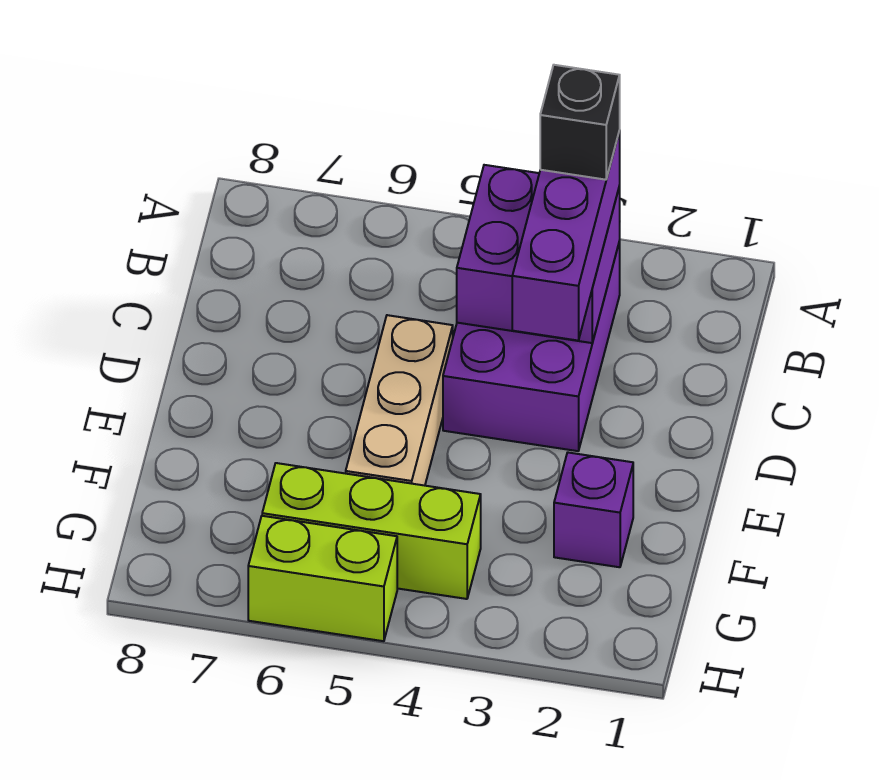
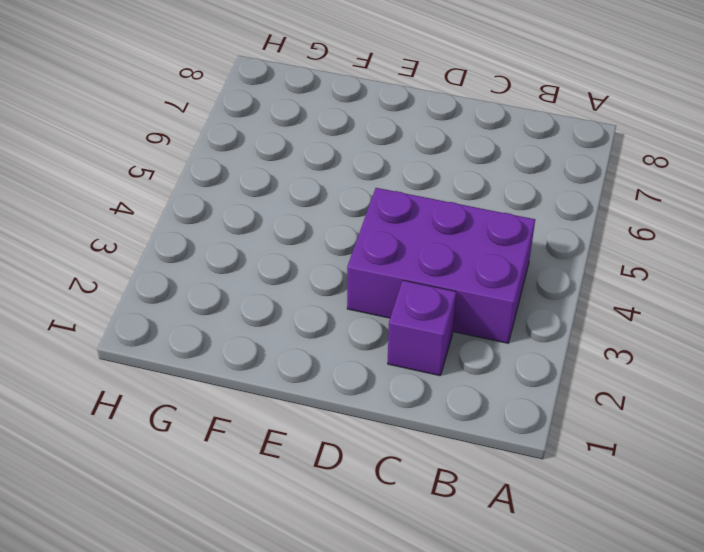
purple 1x1 brick [388,281,456,376] -> purple 1x1 brick moved to [554,453,633,567]
none -> tan 1x3 brick [346,315,453,486]
none -> lime 1x3 brick [262,463,481,599]

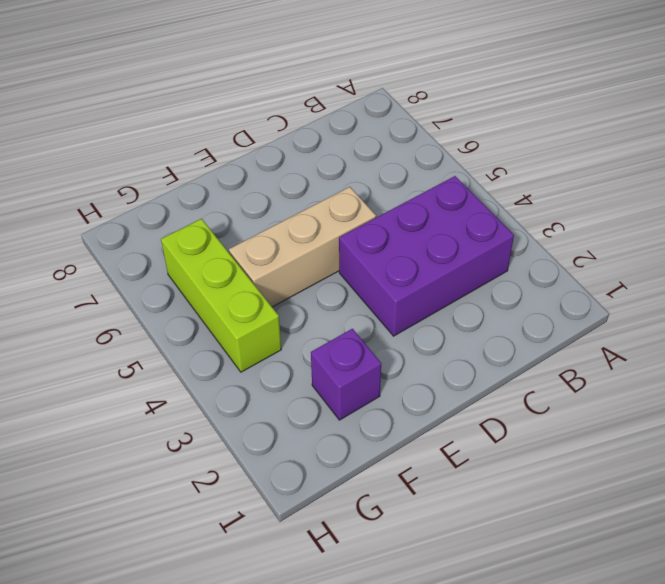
none -> lime 1x2 brick [248,516,397,641]
none -> purple 2x2 brick [457,165,620,343]

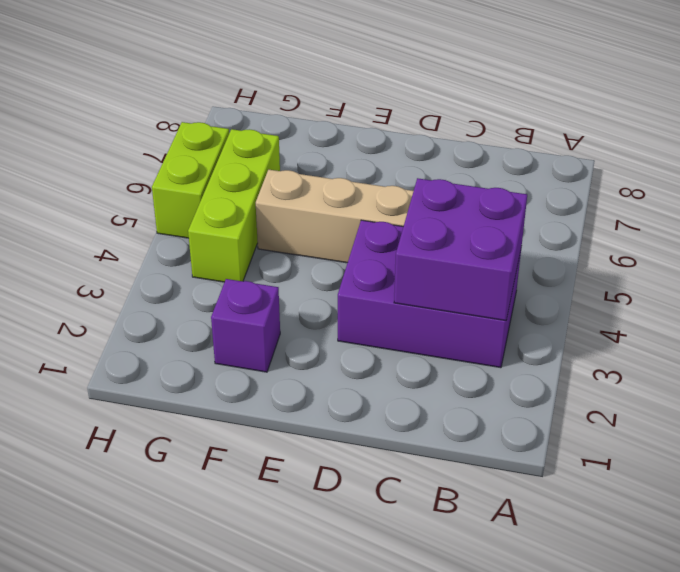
none -> purple 1x3 brick [512,131,620,340]
none -> black 1x1 brick [540,65,620,180]

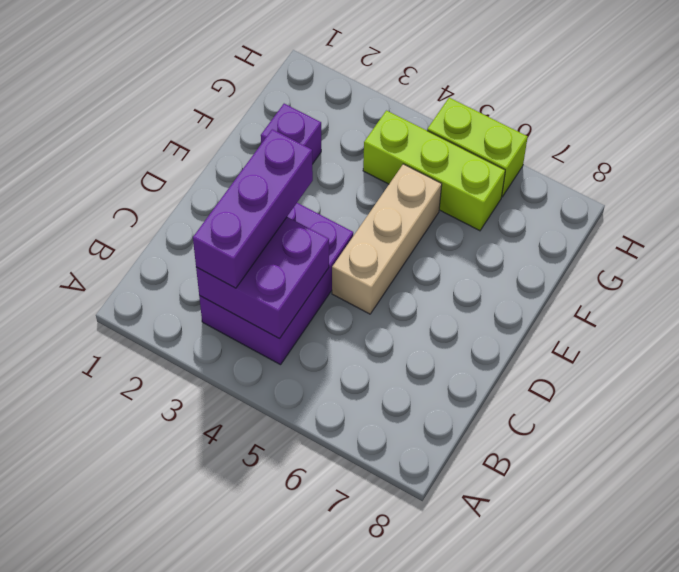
none -> black 1x1 brick [540,65,620,180]

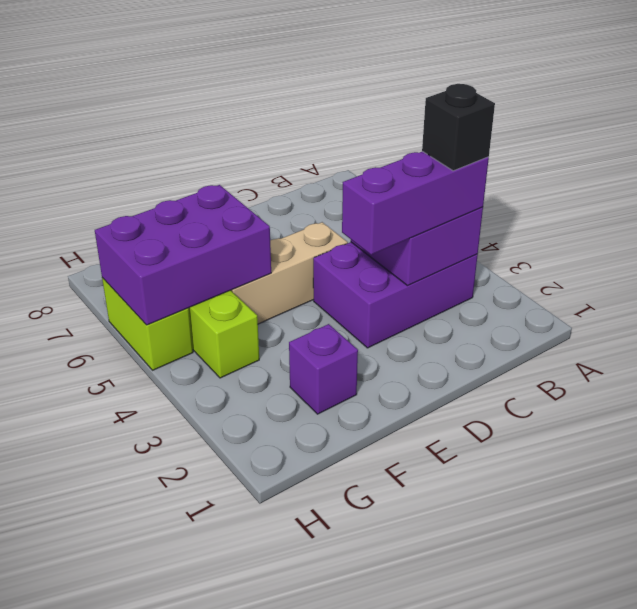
purple 2x3 brick [95,185,271,325] -> none

